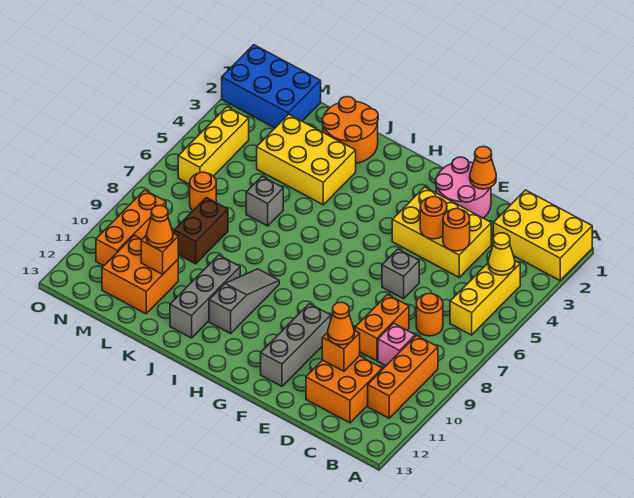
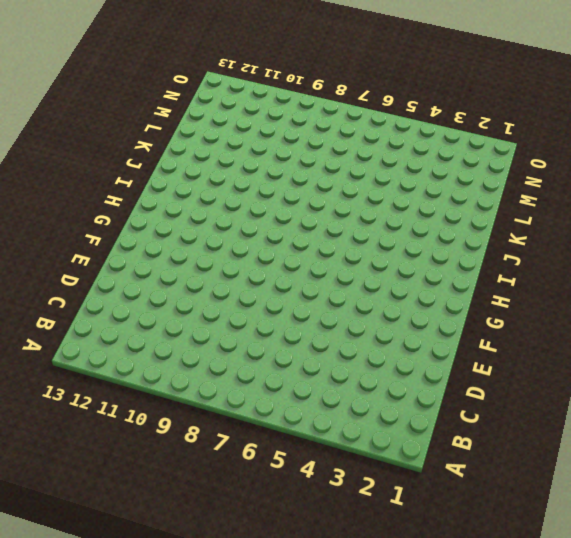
none -> yellow 2x3 brick [493,190,592,280]
none -> yellow 1x3 brick [450,261,520,335]
none -> orange 1x3 brick [368,335,438,418]
none -> orange 1x1 round brick [416,293,443,336]

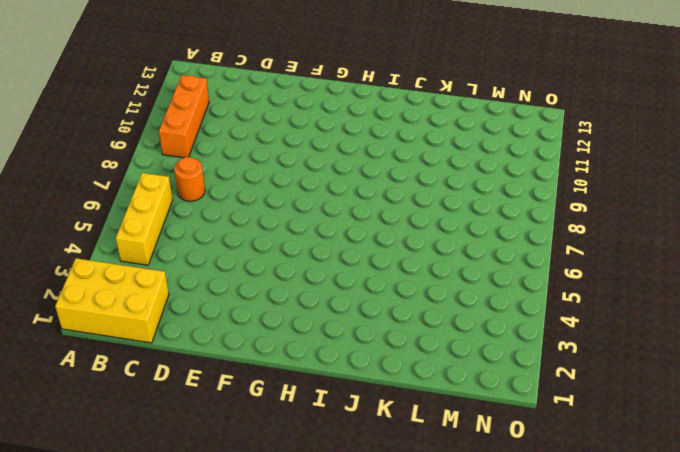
none -> pink 1x1 brick [378,323,415,366]
none -> orange 2x2 brick [306,356,382,423]
none -> yellow 2x3 brick [392,187,491,277]
none -> orange 1x2 brick [355,295,409,361]

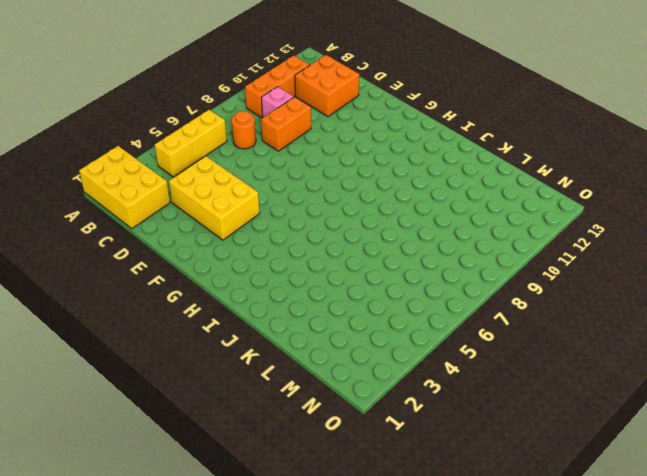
none -> pink 2x2 round brick [436,157,491,218]
none -> grey 1x1 brick [382,249,419,299]
none -> grey 1x3 brick [261,304,331,386]
none -> grey 1x3 slope [209,269,279,333]

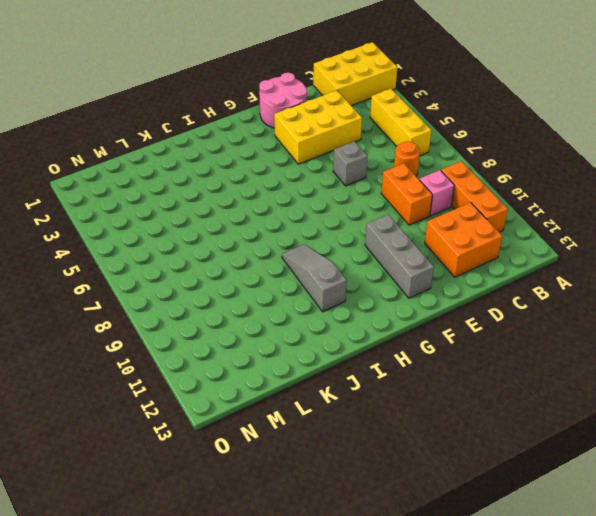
none -> orange 2x2 round brick [322,97,378,163]
none -> yellow 2x3 brick [257,114,356,205]
none -> grey 1x3 brick [170,255,240,338]
none -> grey 1x1 brick [246,177,283,226]

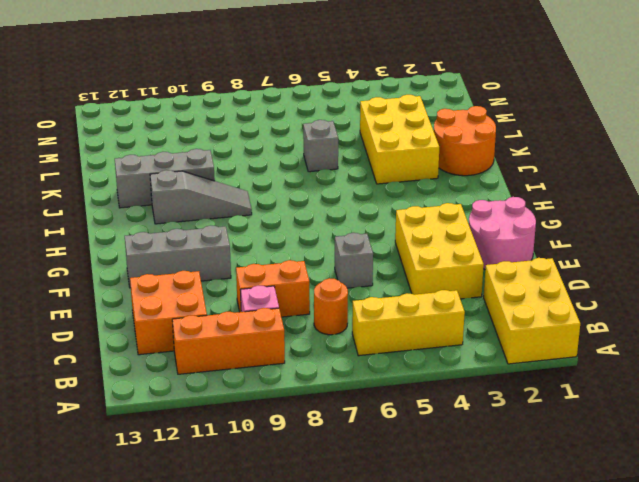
none -> brown 1x2 brick [174,198,228,264]
none -> orange 2x2 brick [102,235,178,314]
none -> blue 2x3 brick [222,45,321,128]
none -> orange 1x1 round brick [190,172,216,211]

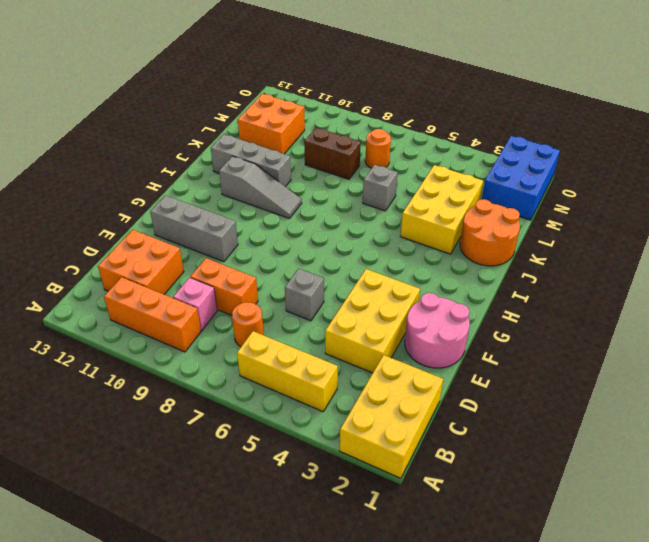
none -> yellow 1x3 brick [178,107,249,184]
none -> orange 1x3 brick [96,190,166,266]
none -> yellow 1x1 cone [488,233,515,275]
none -> orange 1x1 round brick [443,209,470,251]

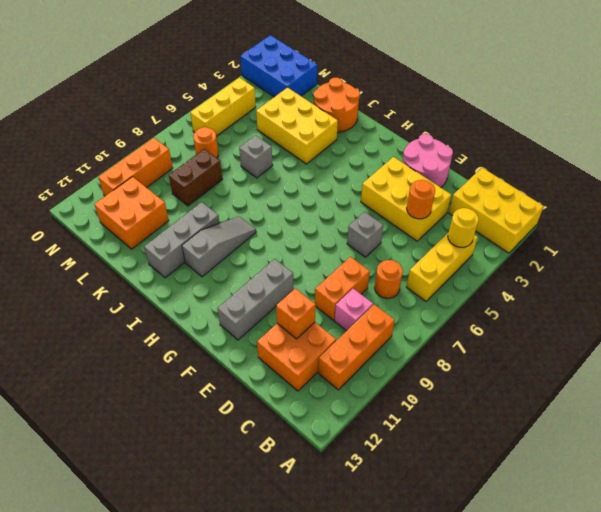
yellow 1x1 round brick [448,208,479,247] -> yellow 1x1 cone [488,233,515,275]
none -> orange 1x1 cone [470,147,496,189]
none -> orange 1x1 round brick [420,196,447,239]
none -> orange 1x1 brick [141,234,178,274]
none -> orange 1x1 cone [328,302,354,345]

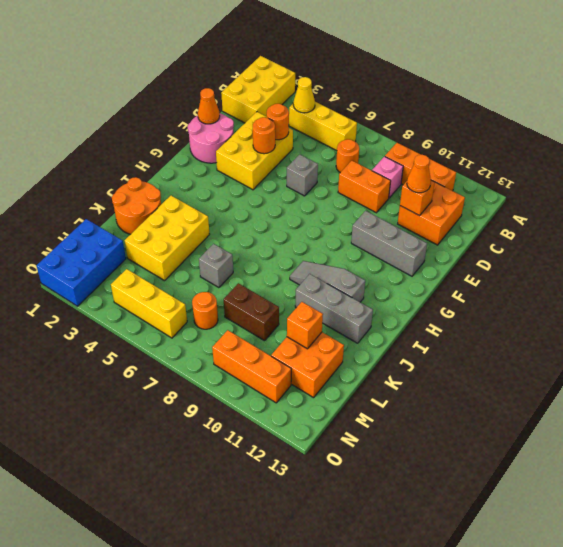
none -> orange 1x1 cone [146,205,173,248]

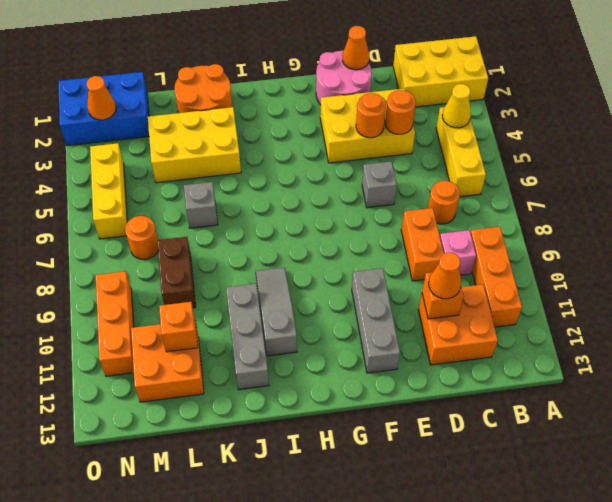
orange 1x1 cone [86,76,116,120] -> orange 1x1 cone moved to [146,205,173,248]

